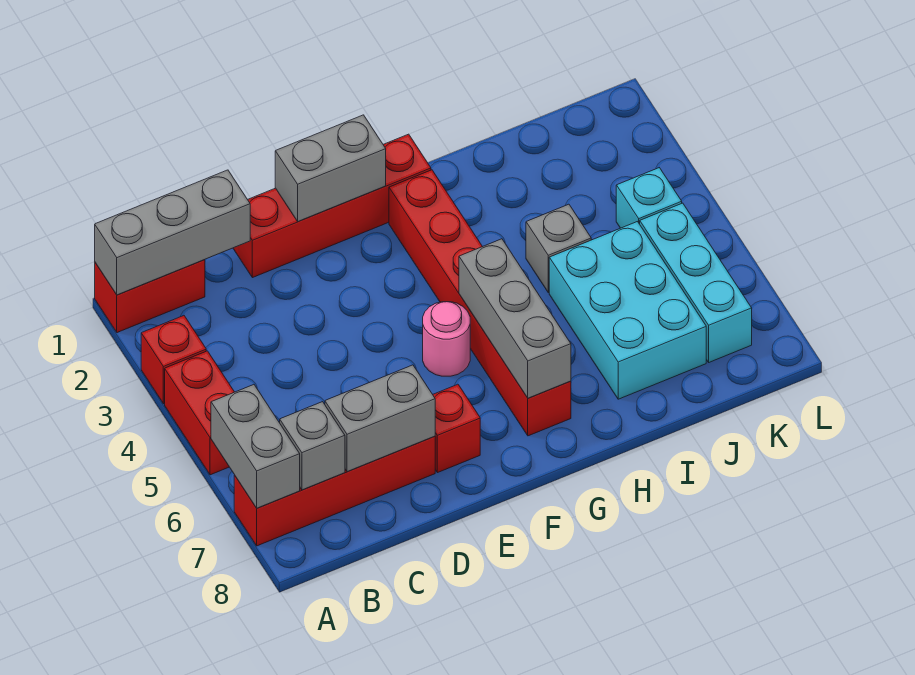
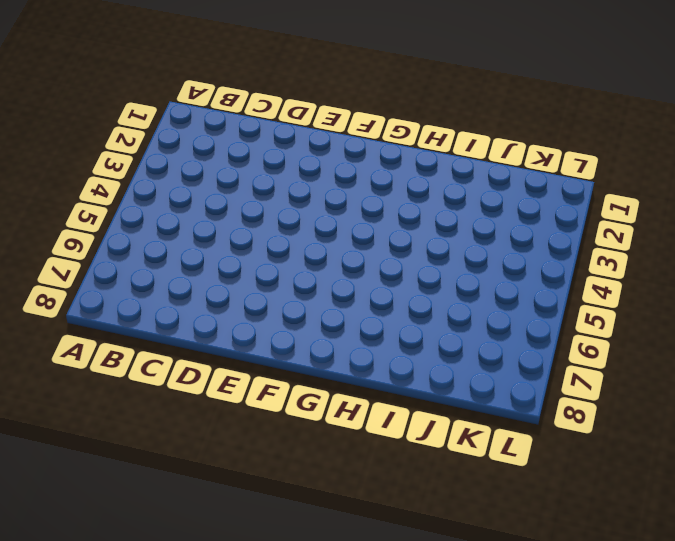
none -> red 1x2 brick [95,260,205,333]
none -> red 1x1 brick [141,316,206,404]
none -> red 1x2 brick [165,351,234,475]

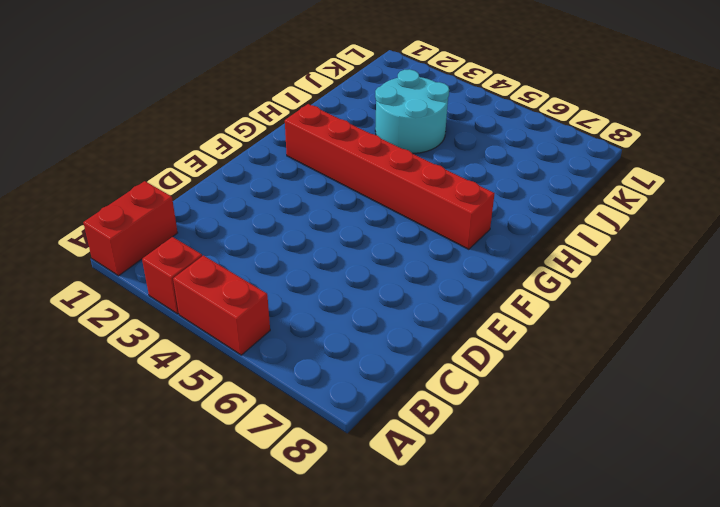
cyan 2x2 round brick [375,69,449,153] -> grey 1x1 brick [526,204,591,293]
none -> red 1x4 brick [234,436,435,546]
none -> red 1x4 brick [233,134,431,278]
none -> red 1x1 brick [433,384,480,473]

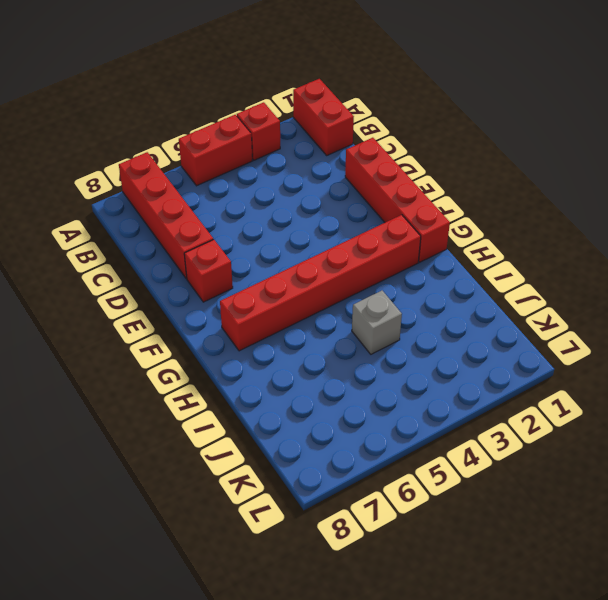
none -> pink 1x1 round brick [423,302,470,376]
none -> cyan 2x3 brick [549,222,706,399]
none -> cyan 1x1 brick [616,168,682,228]

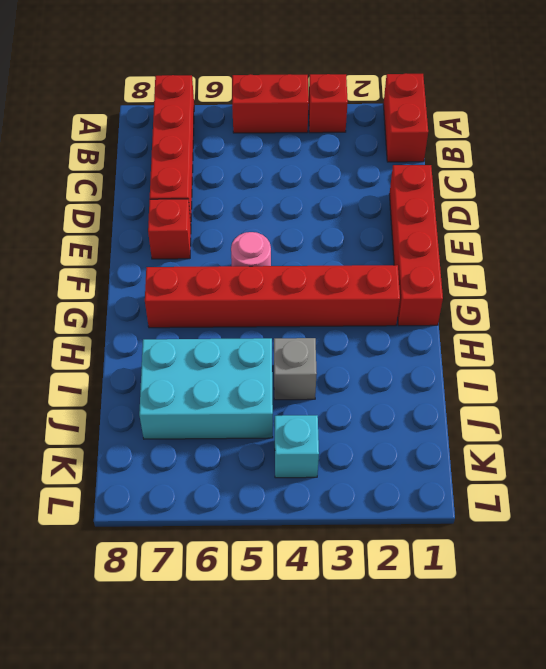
none -> cyan 1x3 brick [640,203,752,362]
none -> grey 1x3 brick [95,170,250,295]
none -> grey 1x2 brick [211,385,300,508]

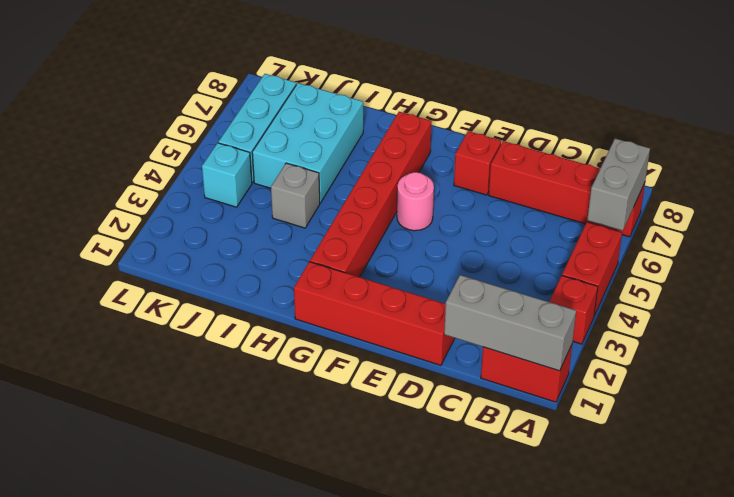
none -> grey 1x1 brick [280,402,345,490]
none -> grey 1x2 brick [325,365,435,472]
none -> grey 1x2 brick [275,115,386,222]

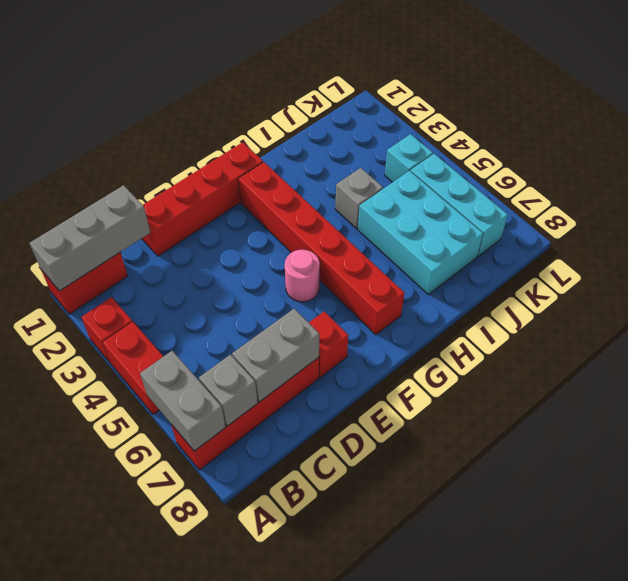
none -> grey 1x2 brick [275,115,386,222]
none -> grey 1x3 brick [459,239,571,398]

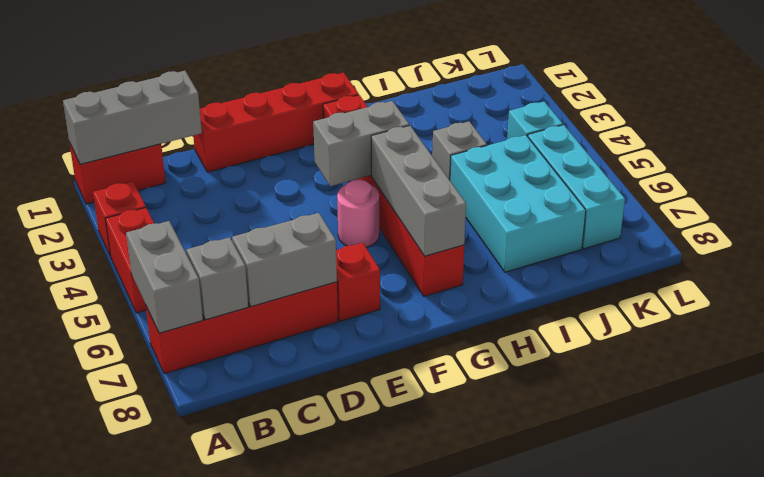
grey 1x2 brick [313,101,409,186] -> grey 1x2 brick moved to [275,115,386,222]

